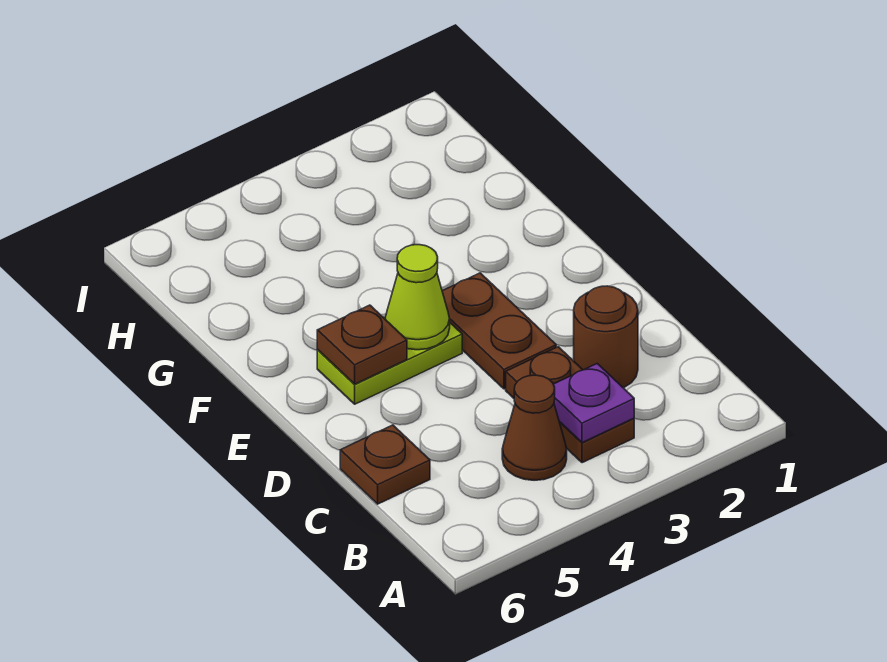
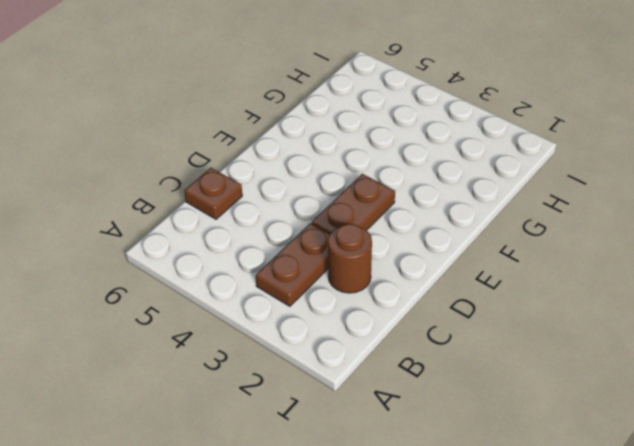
none -> brown 1x1 cone [502,375,567,480]
none -> lime 1x2 plate [317,318,462,404]

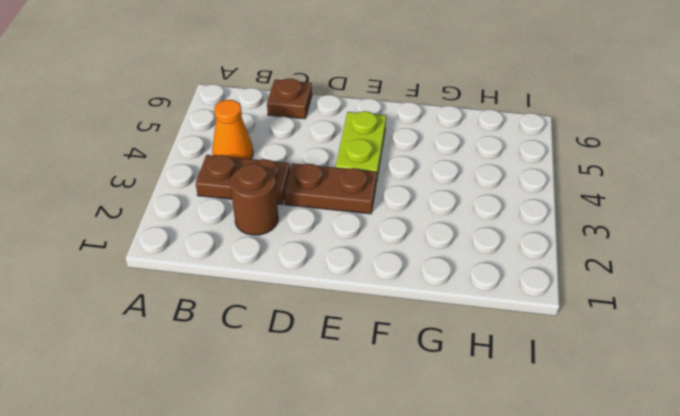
orange 1x1 cone [212,100,253,159] -> brown 1x1 cone [502,375,567,480]
none -> purple 1x1 plate [553,364,634,443]
none -> lime 1x1 cone [385,245,450,350]

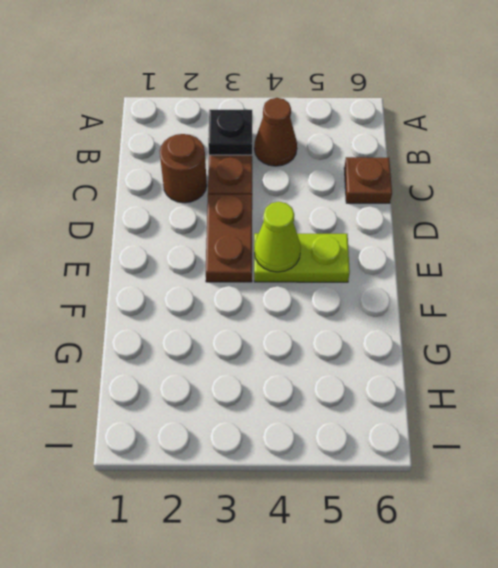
black 1x1 plate [208,109,252,155] -> purple 1x1 plate [553,364,634,443]
none -> brown 1x1 plate [317,305,407,384]

